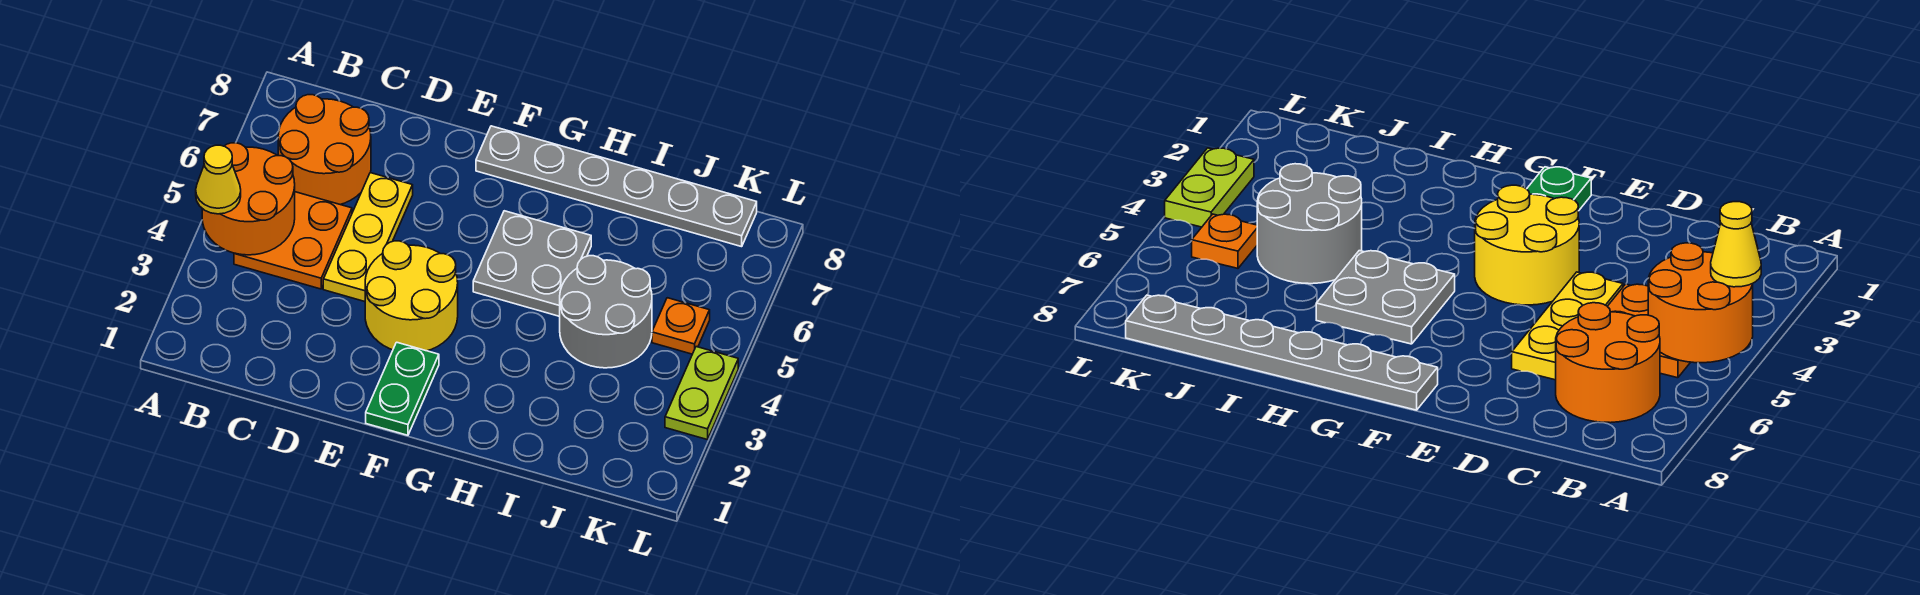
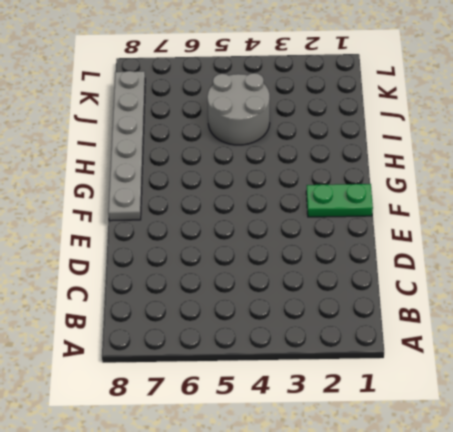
none -> orange 2x2 plate [234,192,352,289]
none -> orange 2x2 round brick [278,95,371,205]
none -> yellow 1x3 plate [323,173,413,302]

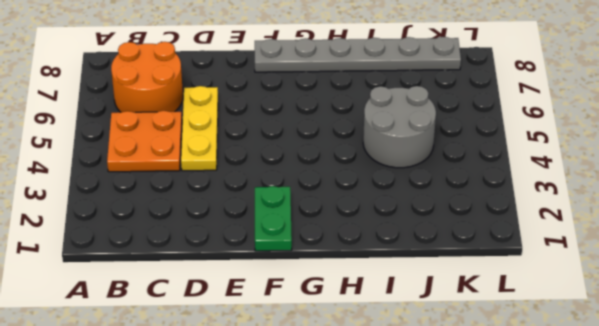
none -> yellow 2x2 round brick [365,241,458,351]
none -> grey 2x2 plate [473,211,591,316]
none -> orange 1x1 plate [652,298,710,354]

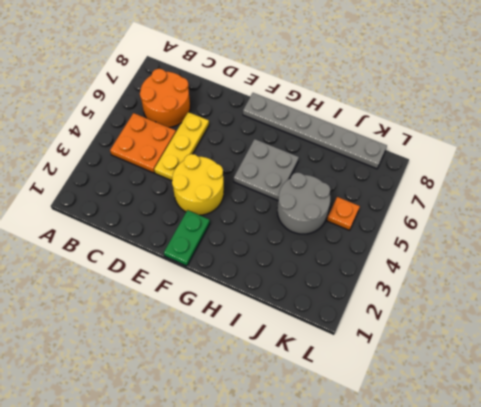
none -> lime 1x2 plate [665,347,738,440]
none -> orange 2x2 round brick [202,143,295,255]
none -> yellow 1x1 cone [196,145,241,214]

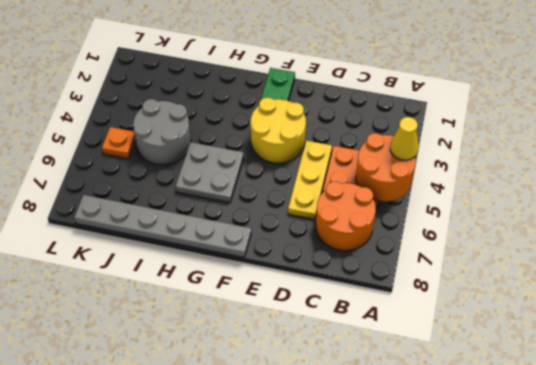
none -> lime 1x2 plate [665,347,738,440]

